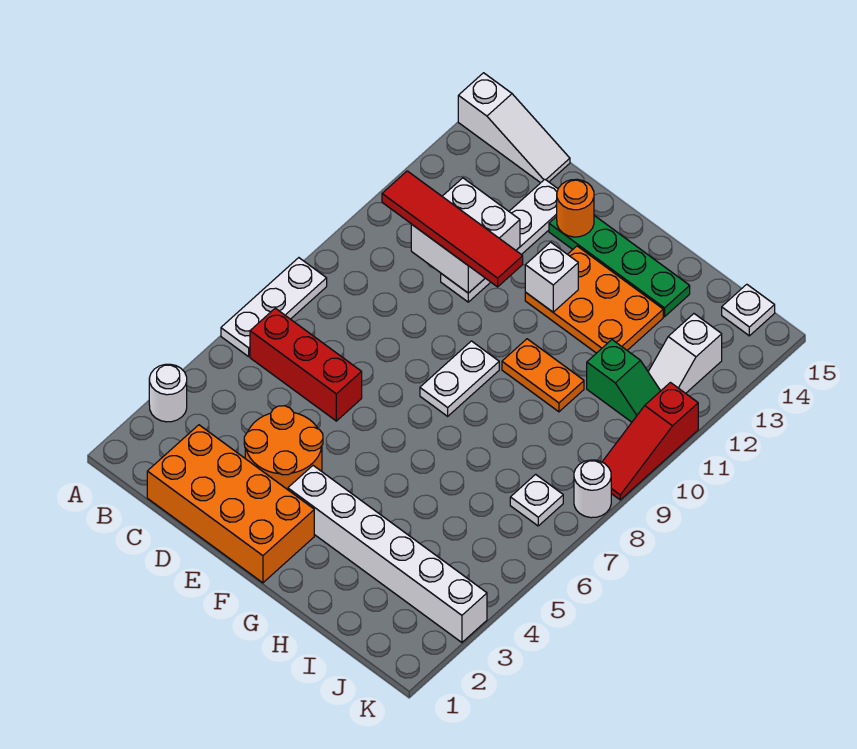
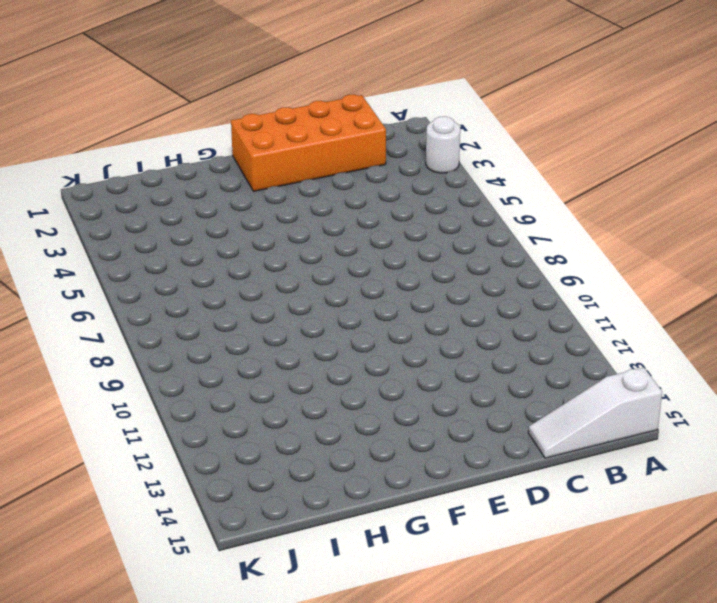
none -> white 1x3 plate [221,258,327,357]
none -> red 1x3 brick [250,308,362,421]
none -> orange 2x2 round brick [244,406,323,490]

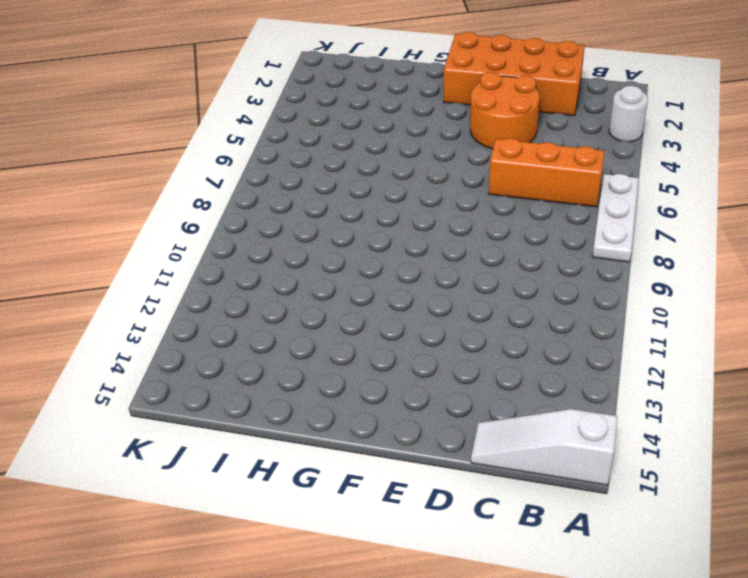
orange 1x3 brick [489,138,605,207] -> red 1x3 brick [250,308,362,421]
none -> white 1x4 plate [441,179,558,302]
none -> green 1x4 plate [549,216,690,317]
none -> white 1x6 brick [288,466,487,642]

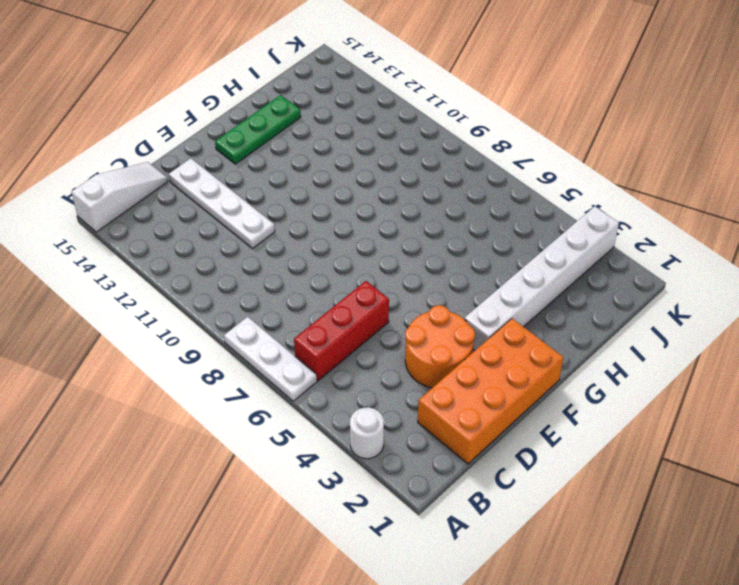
green 1x3 plate [215,95,301,164] -> green 1x4 plate [549,216,690,317]
none -> white 1x2 plate [420,341,499,416]
none -> orange 2x3 plate [525,246,663,353]
none -> orange 1x2 plate [502,339,584,412]

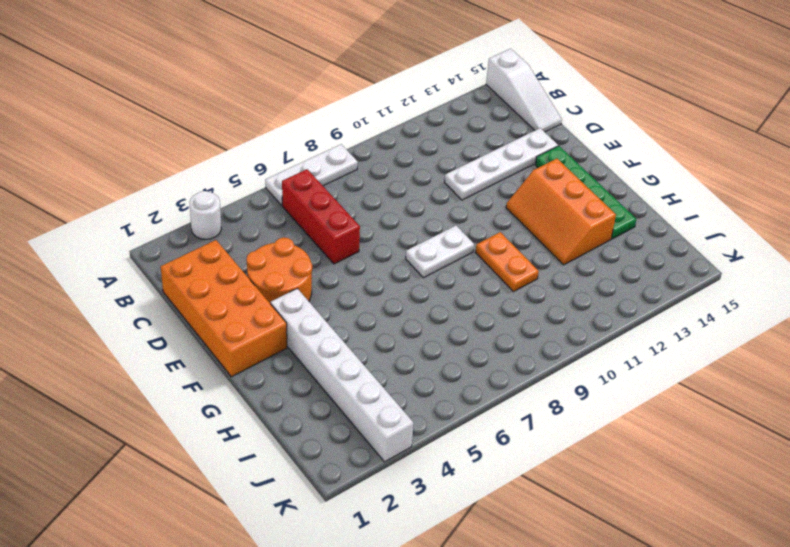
orange 2x3 slope [506,159,616,265] -> orange 2x3 plate [525,246,663,353]
none -> green 1x2 slope [587,340,660,422]
none -> white 1x1 plate [510,474,563,526]
none -> white 1x2 slope [648,314,722,393]

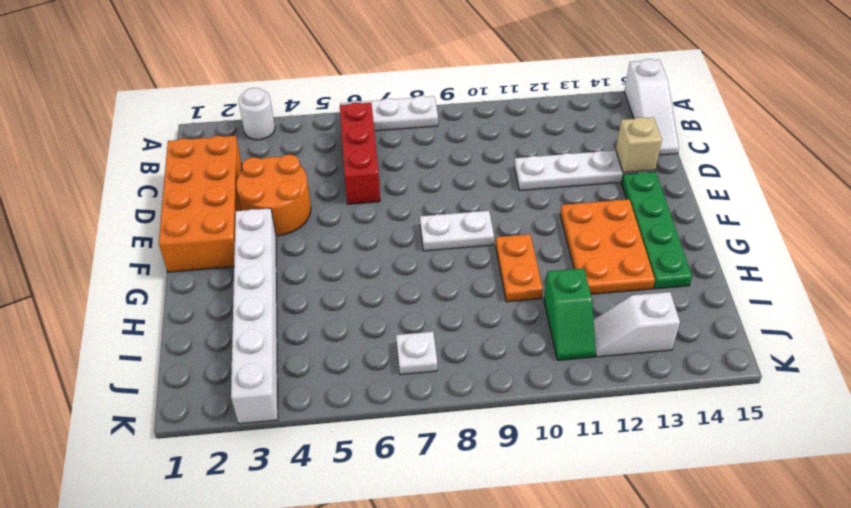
tan 1x1 brick [616,117,662,173] -> none
none -> white 1x1 plate [722,284,775,336]
none -> white 1x1 round brick [574,460,611,518]
none -> red 1x3 slope [602,383,698,500]

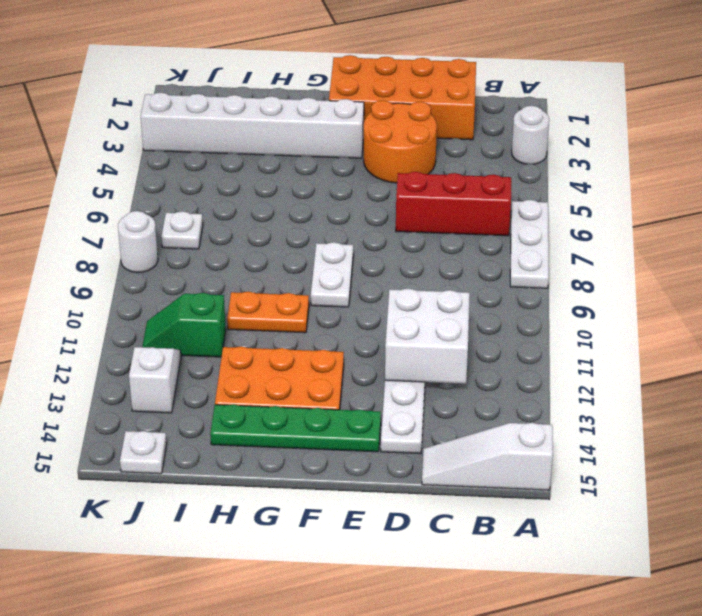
none -> red 1x3 slope [602,383,698,500]
none -> orange 1x1 round brick [557,179,594,237]
none -> white 1x1 brick [525,242,578,312]

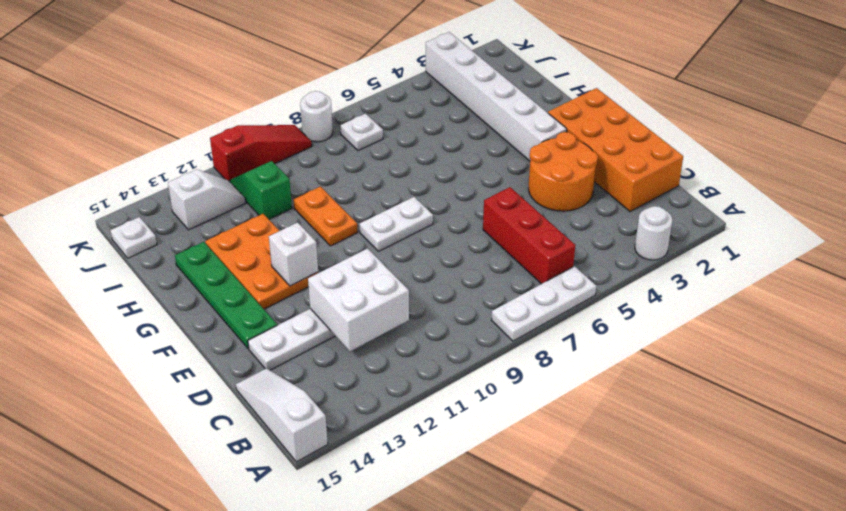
none -> orange 1x1 round brick [557,179,594,237]
none -> red 1x4 tile [382,171,523,287]

